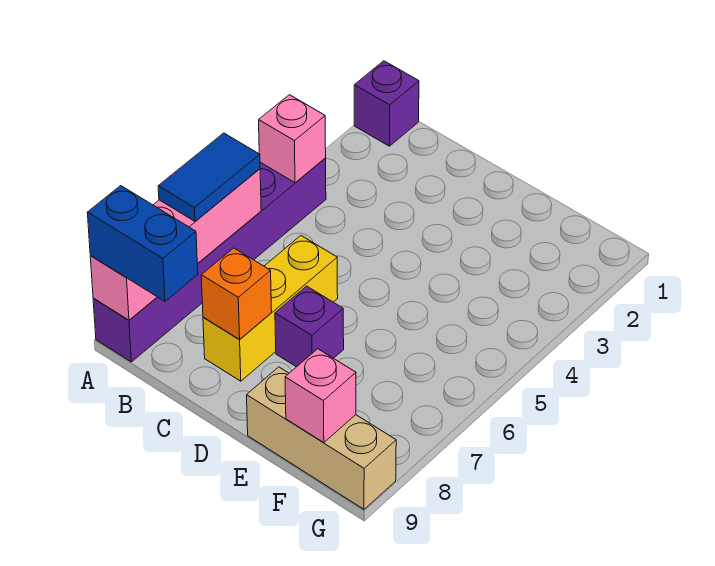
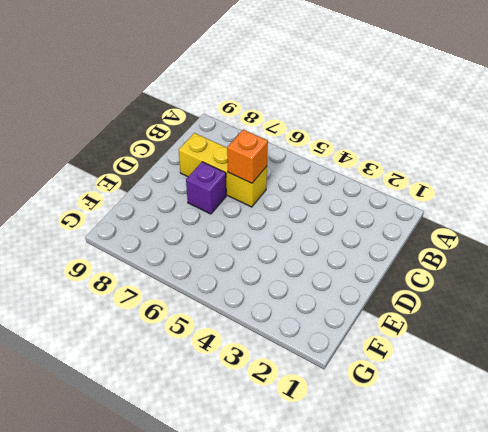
orange 1x1 brick [227,130,268,183] -> orange 1x1 brick moved to [201,248,272,340]
none -> purple 1x1 brick [354,61,419,146]
none -> purple 1x6 brick [93,158,326,362]

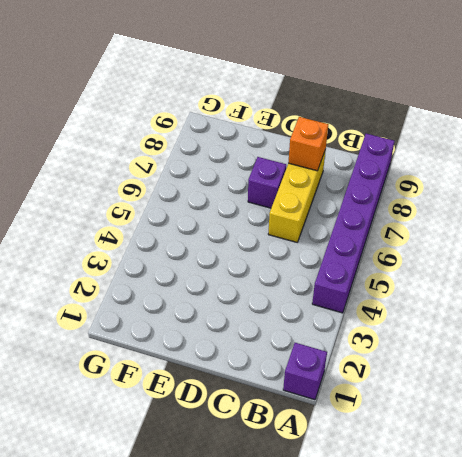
none -> tan 1x3 brick [247,367,396,509]
none -> pink 1x1 brick [259,95,326,183]

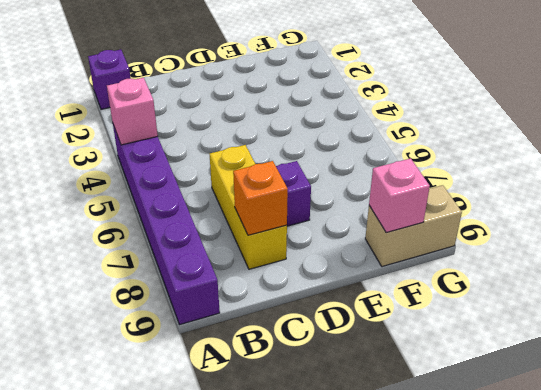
tan 1x2 brick [365,185,462,267] -> tan 1x3 brick [247,367,396,509]
none -> pink 1x4 brick [90,169,261,320]
none -> blue 1x2 tile [158,133,260,221]

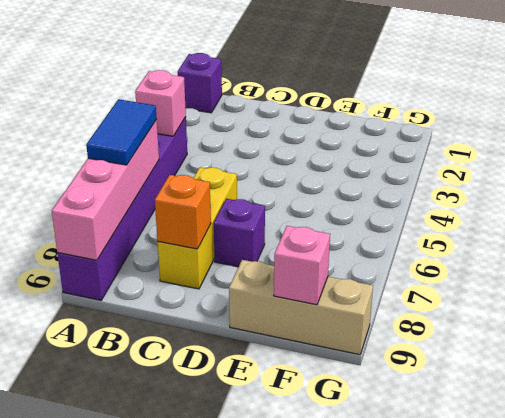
none -> blue 1x2 brick [87,186,198,301]

